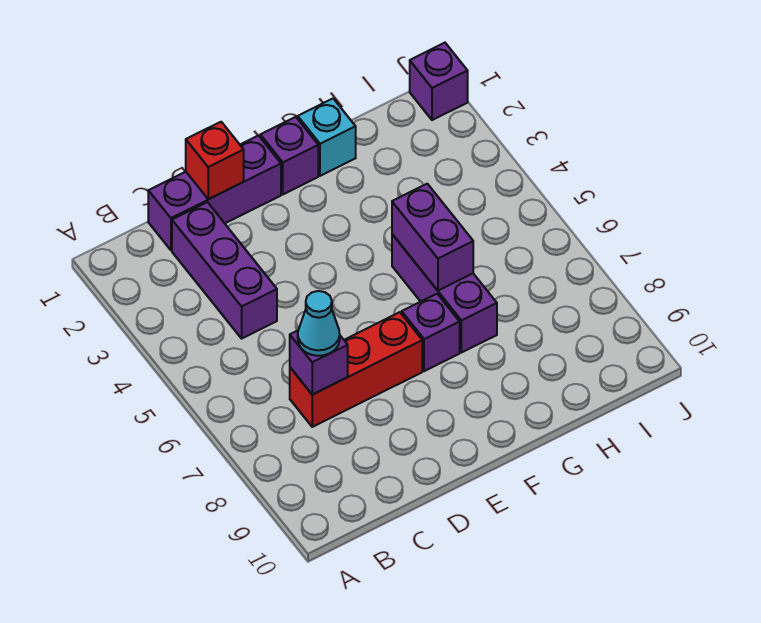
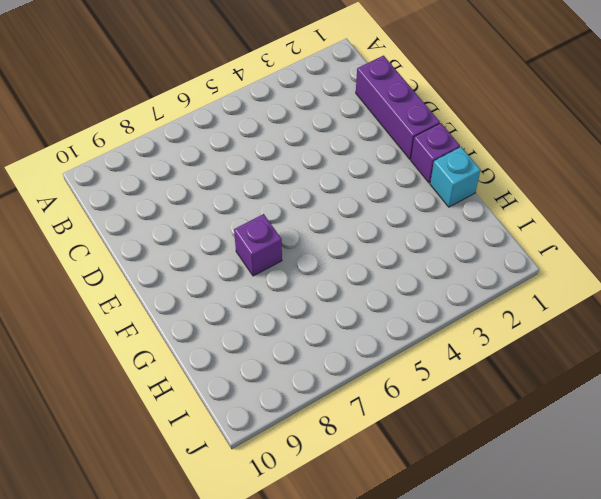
none -> purple 1x3 brick [172,202,277,338]
none -> red 1x3 brick [290,312,422,427]
none -> purple 1x3 brick [392,234,497,353]

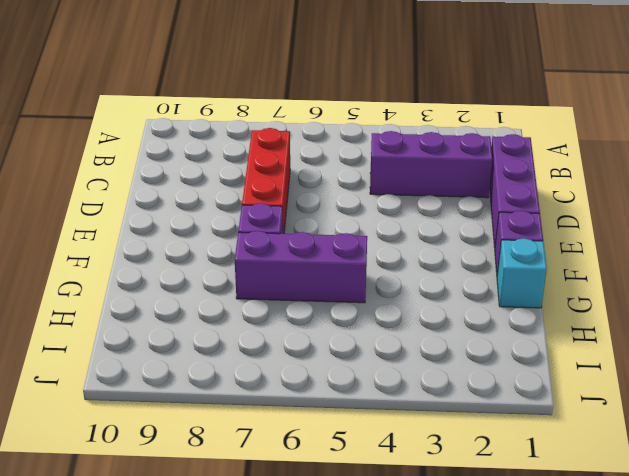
none -> purple 1x1 brick [410,43,468,120]
none -> purple 1x1 brick [290,331,348,395]
none -> red 1x1 brick [186,122,244,199]

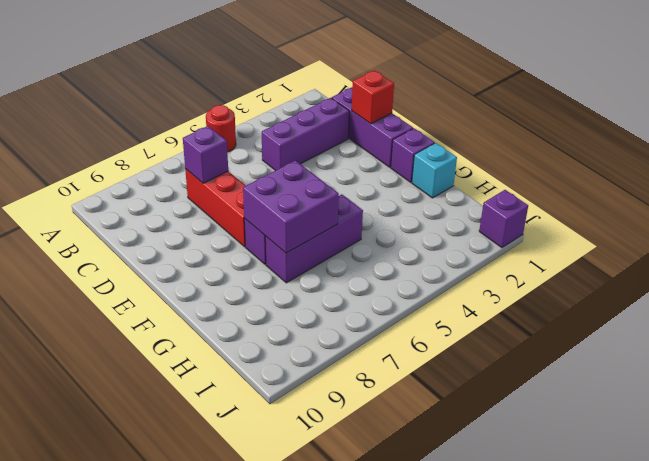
red 1x1 round brick [206,105,236,152] -> none
purple 2x2 brick [243,160,339,253] -> purple 1x2 brick [392,184,473,291]
none -> cyan 1x1 cone [298,291,340,356]

